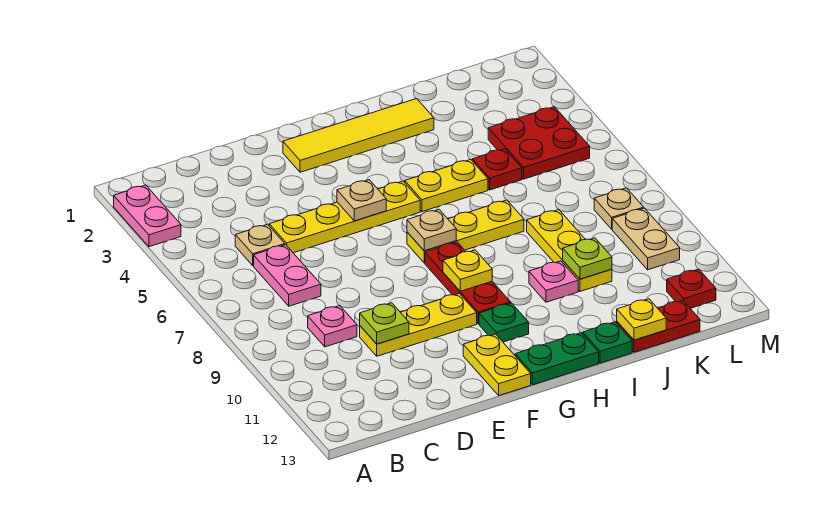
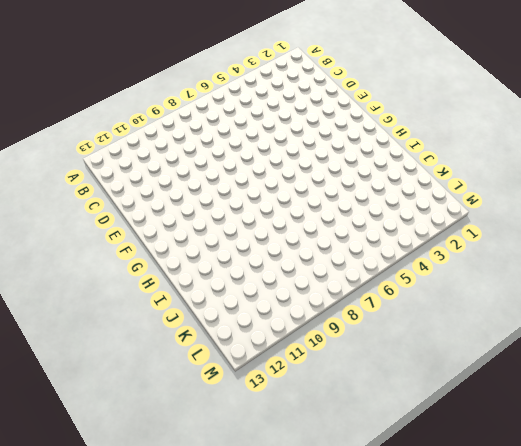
none -> pink 1x2 plate [114,185,181,247]
none -> tan 1x1 plate [235,224,285,266]
none -> pink 1x2 plate [254,245,321,306]

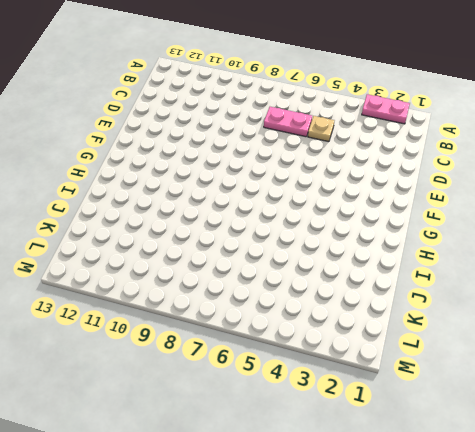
none -> pink 1x1 plate [308,305,357,347]
none -> yellow 1x4 plate [269,181,420,253]
none -> yellow 1x3 plate [360,293,477,356]

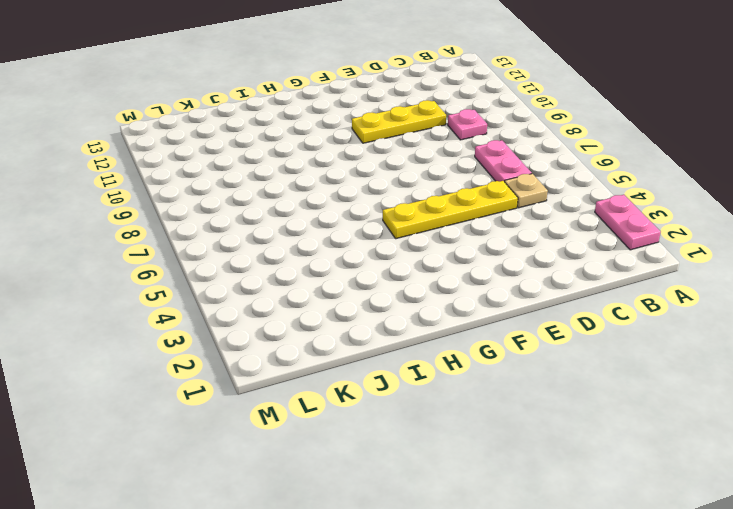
none -> yellow 1x4 tile [283,99,434,172]
none -> yellow 1x2 plate [463,334,531,395]
none -> yellow 1x3 plate [407,200,524,263]

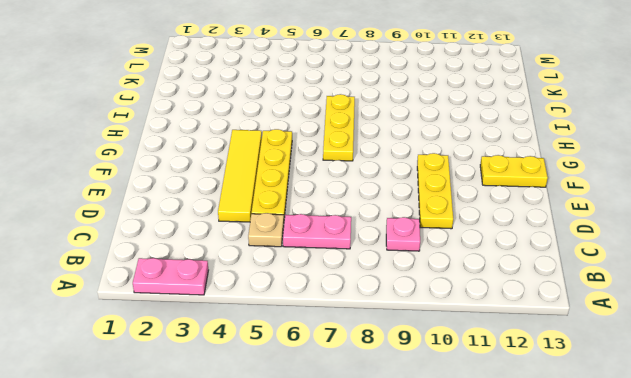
yellow 1x4 tile [218,130,262,222] -> yellow 1x4 tile moved to [283,99,434,172]
none -> red 1x3 plate [425,242,511,324]
none -> green 1x1 plate [479,303,529,342]
none -> green 1x2 plate [515,333,599,385]

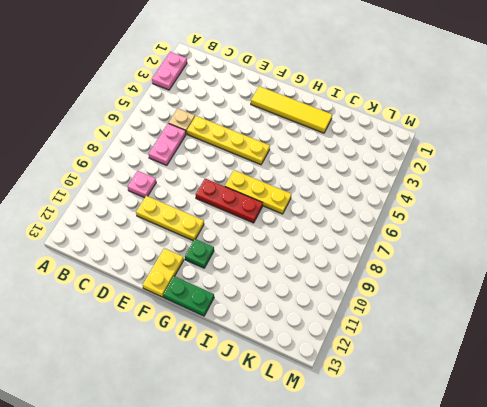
red 1x3 plate [196,179,263,223] -> red 1x3 plate turned to [425,242,511,324]
none -> yellow 1x2 plate [405,159,488,212]
none -> pink 1x1 plate [529,261,578,302]
none -> green 1x1 plate [583,322,632,363]

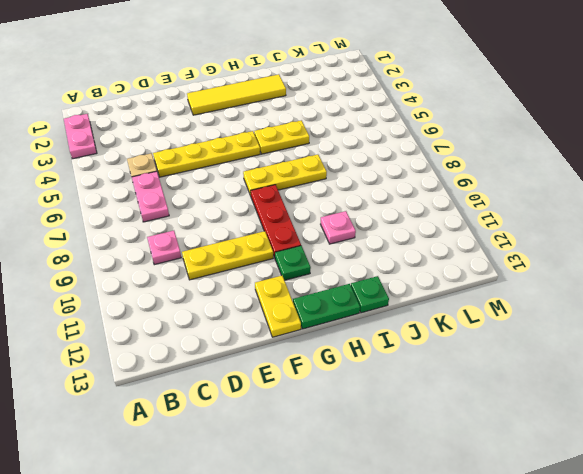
none -> red 1x1 plate [472,149,522,190]
none -> yellow 1x3 plate [527,209,612,291]
none -> red 1x2 plate [617,300,700,352]

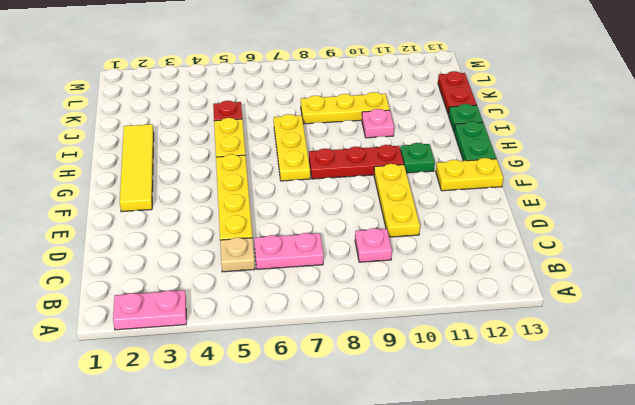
none -> red 2x2 plate [488,107,590,179]
none -> tan 1x1 plate [594,188,644,229]
none -> tan 1x2 plate [612,208,680,270]

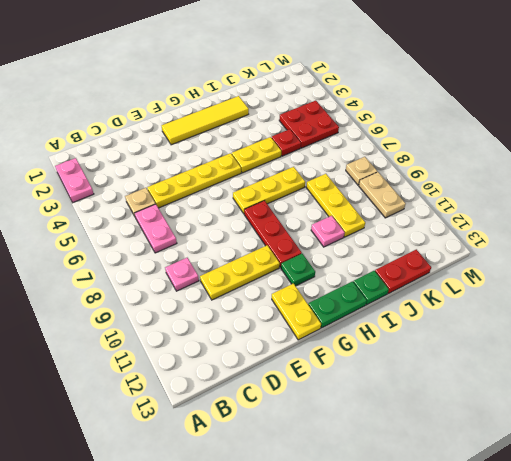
none -> red 1x1 plate [667,269,716,308]
none -> lime 1x1 plate [360,303,409,344]
none -> tan 1x1 plate [337,180,386,221]

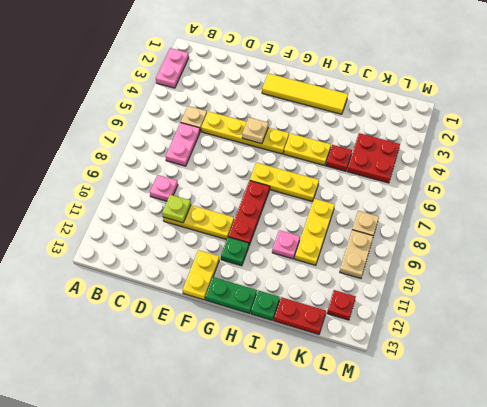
none -> tan 1x1 plate [407,210,456,251]
none -> yellow 1x1 plate [443,250,492,291]
none -> lime 1x1 plate [563,238,612,279]

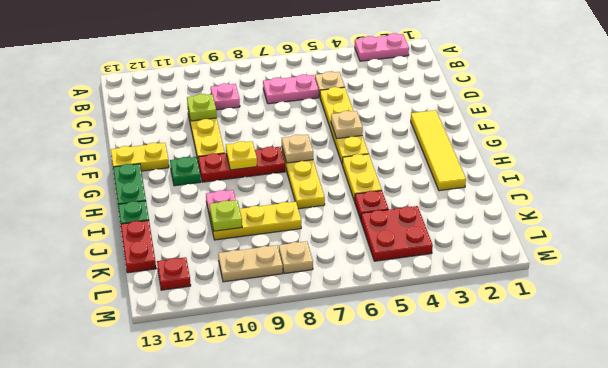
none -> yellow 1x1 plate [617,299,666,340]

